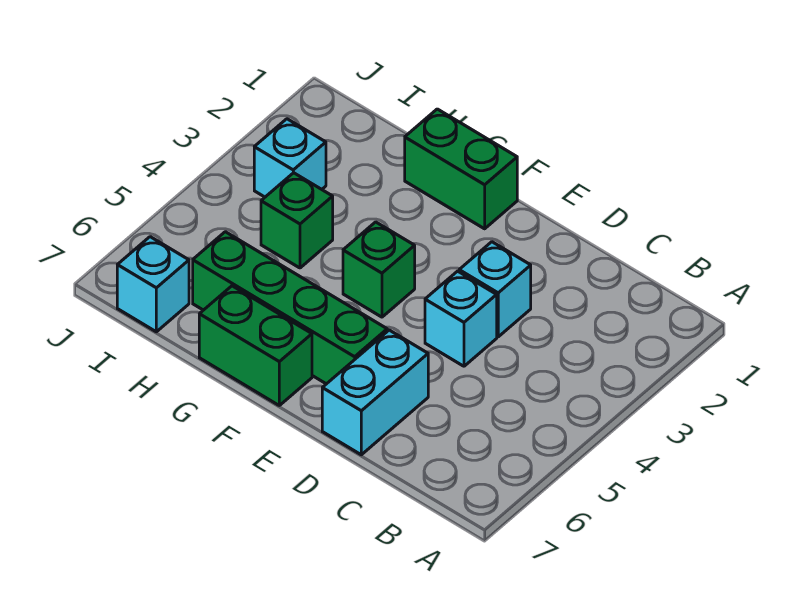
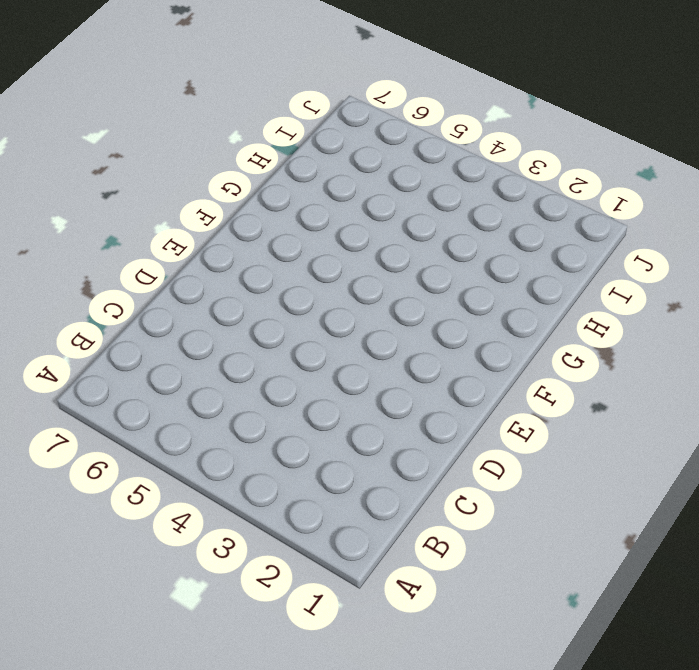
none -> cyan 1x1 brick [459,242,531,337]
none -> cyan 1x1 brick [425,271,497,366]

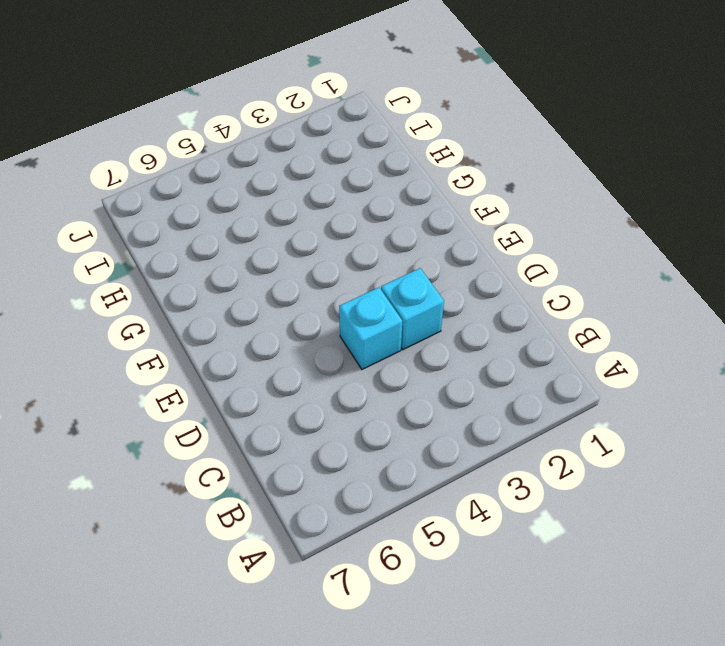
none -> cyan 1x2 brick [322,330,428,455]
none -> green 1x4 brick [193,232,387,384]

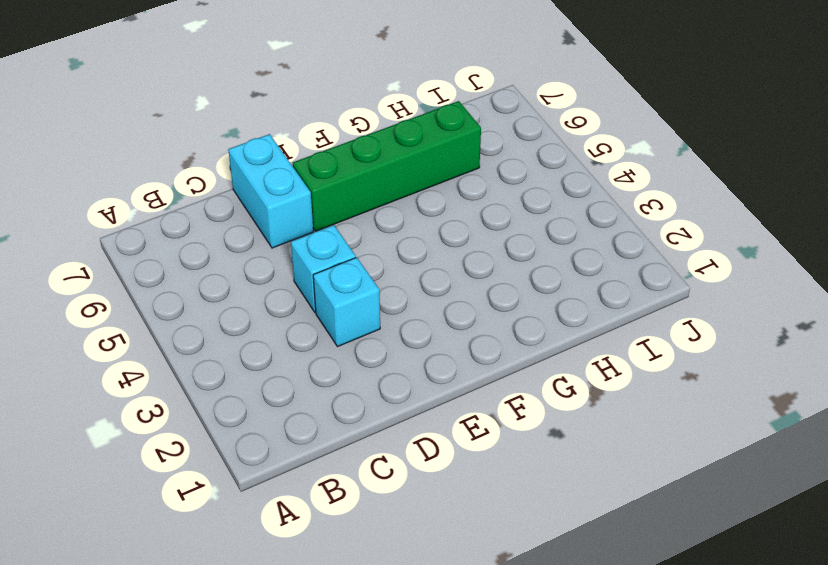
none -> green 1x2 brick [405,109,517,229]
none -> green 1x1 brick [343,222,415,317]

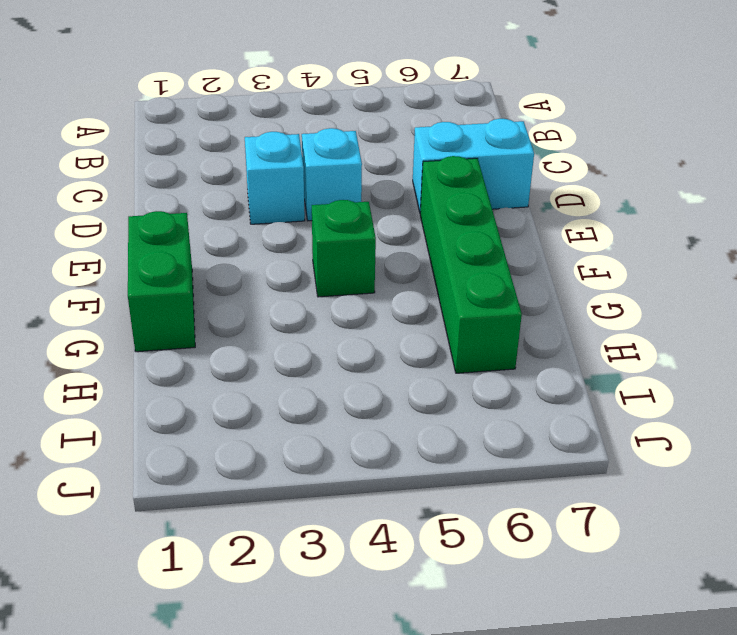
none -> green 1x2 brick [199,286,312,405]
none -> green 1x1 brick [261,173,333,268]

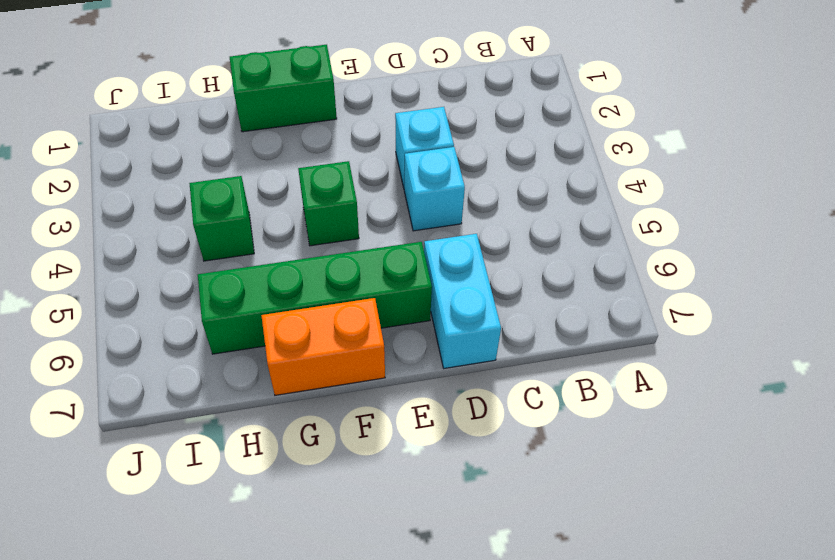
orange 1x2 brick [261,298,385,395] -> green 1x2 brick [199,286,312,405]
none -> cyan 1x1 brick [254,119,326,197]
none -> cyan 1x1 brick [117,237,189,332]

